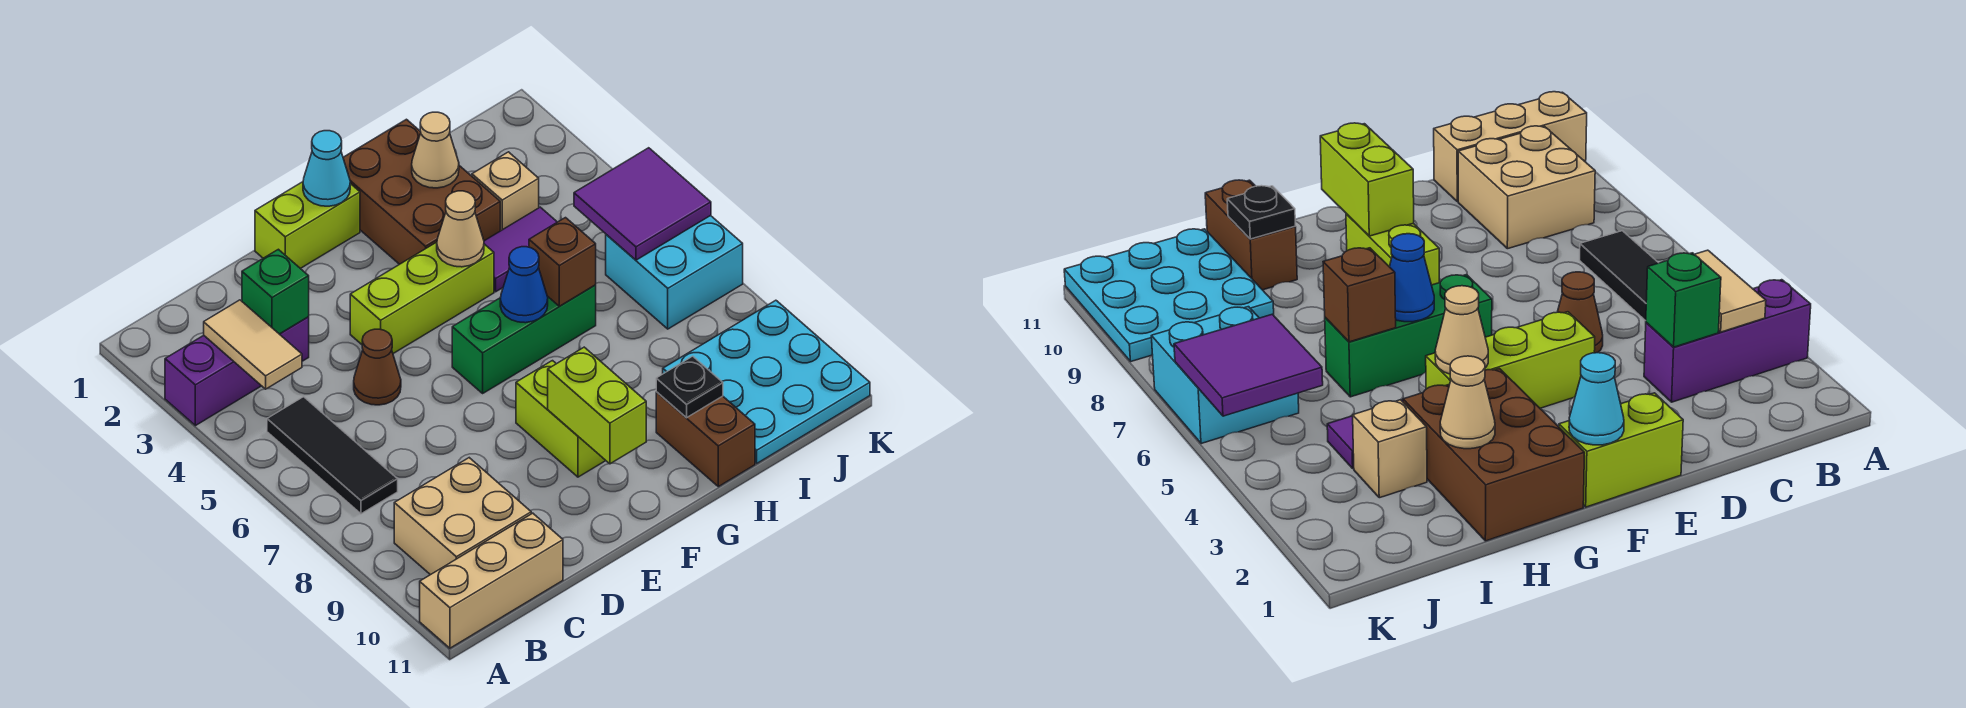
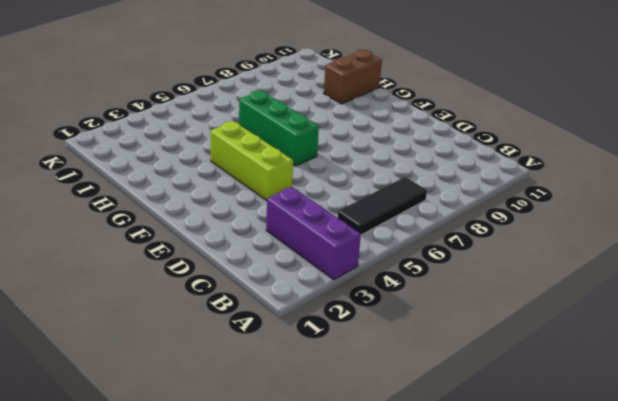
none -> tan 1x3 brick [420,513,563,648]
none -> tan 2x2 brick [394,458,531,575]
none -> brown 1x1 cone [354,329,401,405]

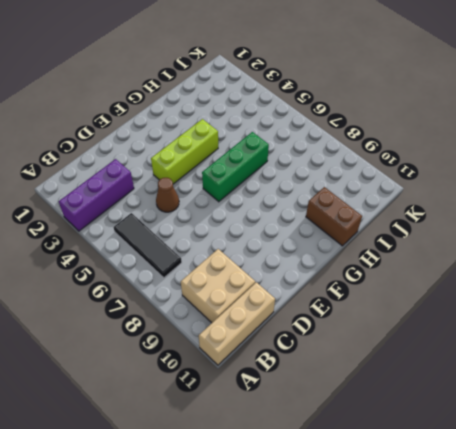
none -> lime 1x2 brick [255,182,360,269]
none -> lime 1x2 brick [516,361,606,477]
none -> brown 2x3 brick [343,119,500,264]

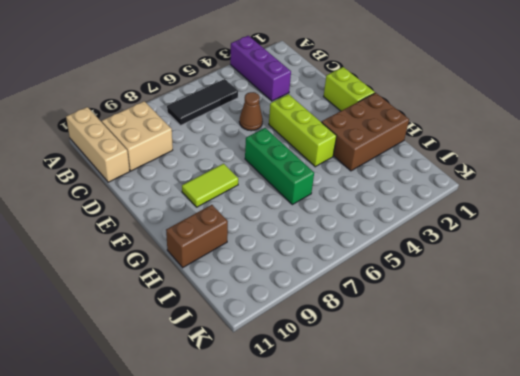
lime 1x2 tile [182,164,238,207] -> lime 1x2 brick [516,361,606,477]
none -> purple 1x2 tile [484,207,557,292]
none -> tan 1x1 brick [472,152,539,231]
none -> cyan 3x3 plate [663,300,870,463]

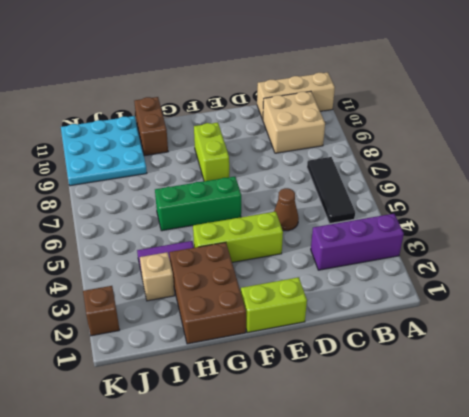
brown 1x1 brick [83,286,120,336] -> brown 1x1 brick moved to [529,218,596,306]
none -> cyan 2x2 brick [606,216,743,329]
none -> tan 1x2 tile [204,300,302,389]
none -> green 1x1 brick [242,249,309,334]

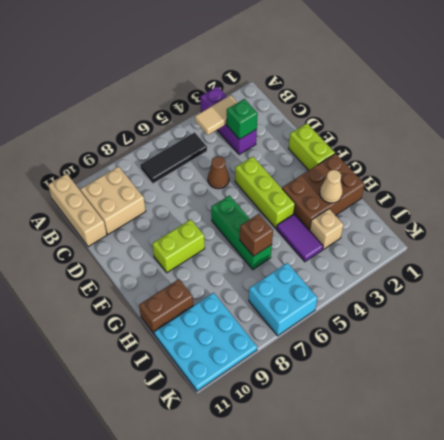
none -> cyan 1x1 cone [303,131,350,206]
none -> lime 1x2 brick [548,347,646,464]
none -> tan 1x1 cone [437,191,484,267]

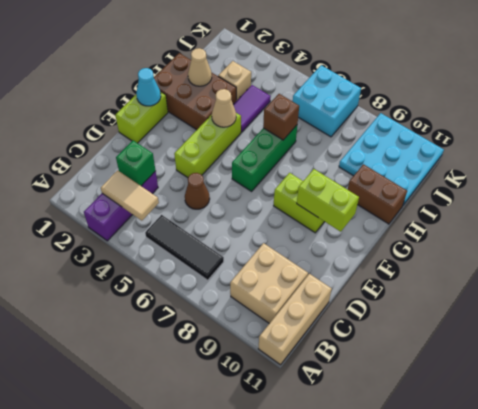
none -> blue 1x1 cone [500,247,548,323]
none -> black 1x1 plate [656,356,723,418]
none -> purple 2x2 tile [574,148,711,260]

